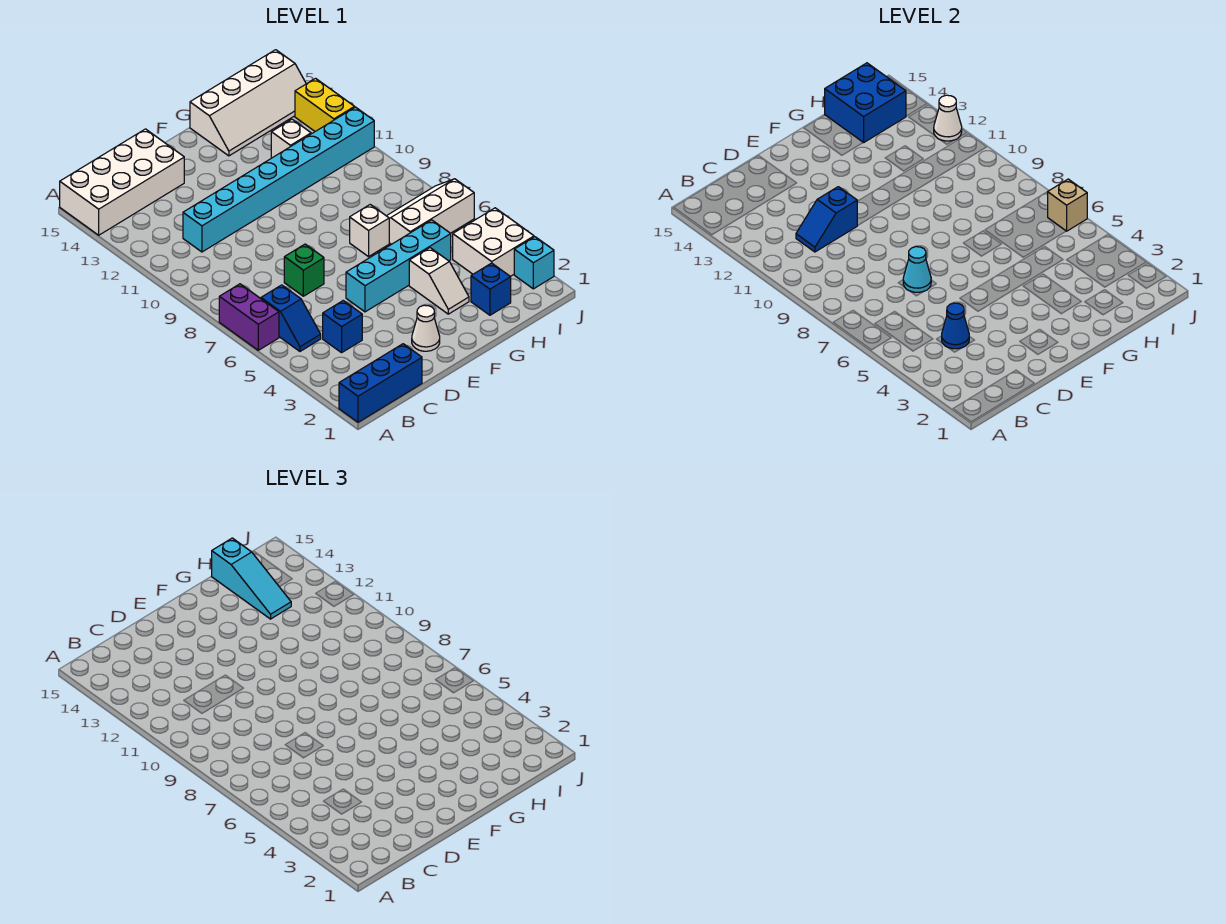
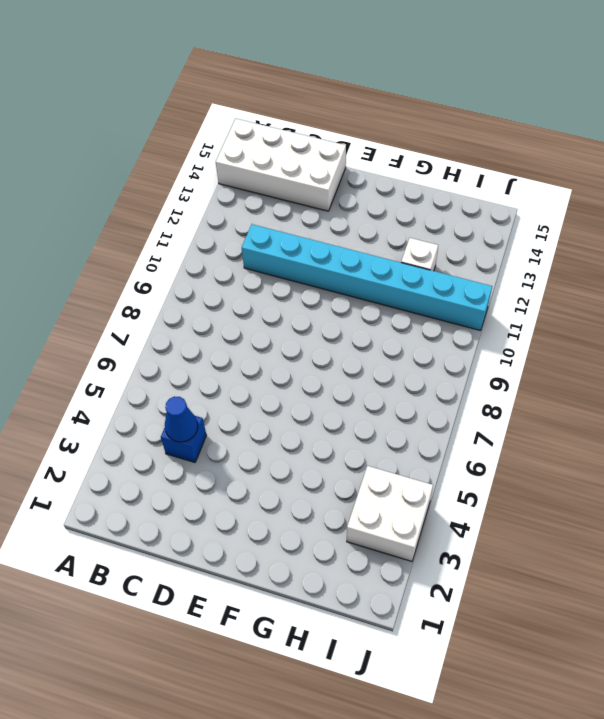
none -> blue 1x3 brick [339,344,422,422]
none -> purple 1x2 brick [219,284,279,350]
none -> blue 1x2 slope [261,285,321,351]

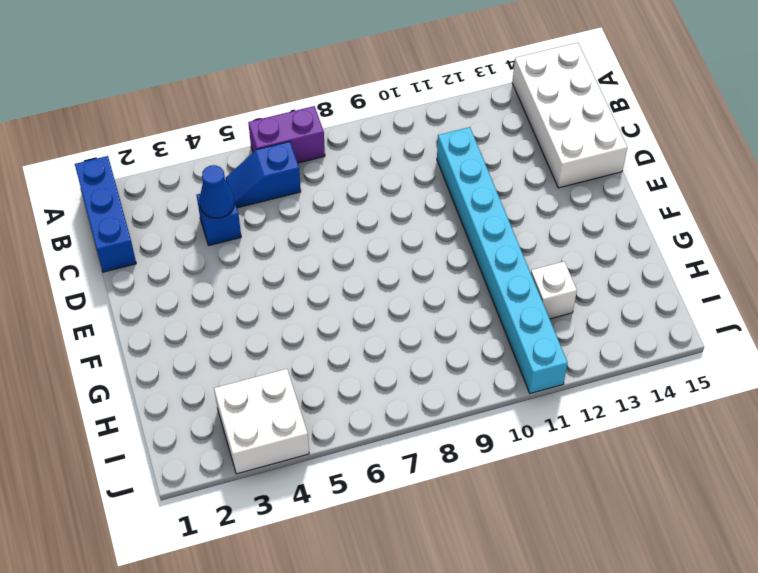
none -> green 1x1 brick [284,244,324,296]
none -> white 1x1 cone [412,305,440,351]
none -> cyan 1x4 brick [346,220,451,312]

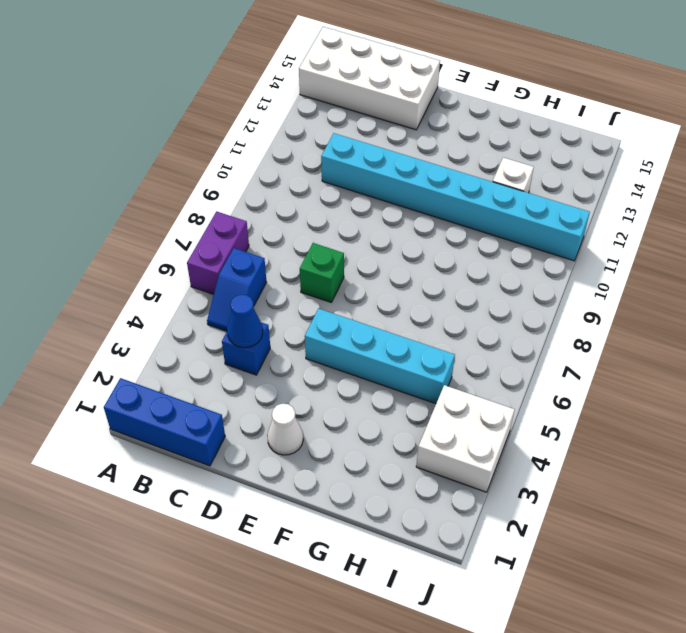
none -> white 1x2 slope [409,248,469,314]
none -> white 1x1 brick [350,205,389,257]
none -> white 2x4 slope [190,50,306,156]

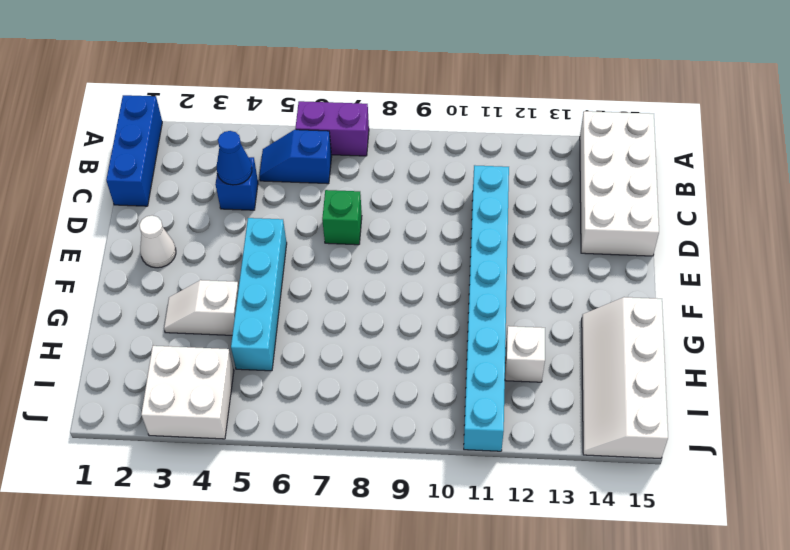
none -> white 1x1 brick [350,205,389,257]
none -> blue 1x1 brick [471,263,511,315]
none -> white 2x3 slope [387,179,474,244]

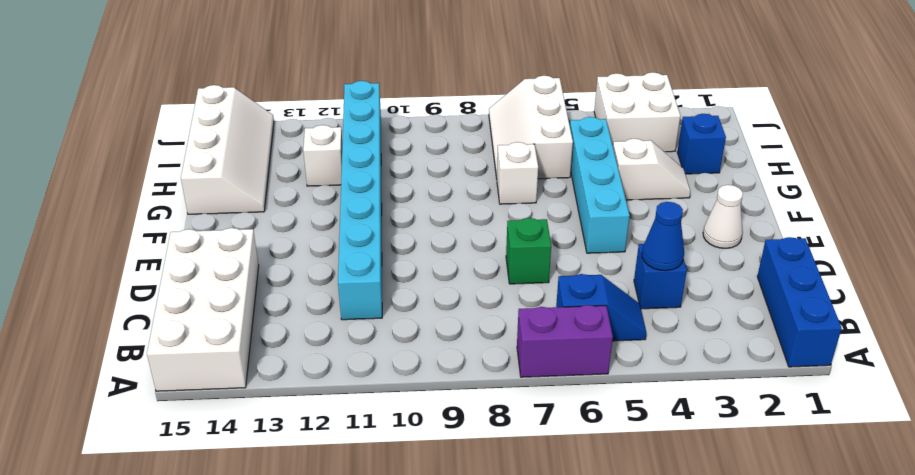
none -> cyan 1x1 brick [514,237,554,289]
none -> yellow 1x2 brick [295,78,355,131]
none -> blue 1x2 slope [796,187,857,252]

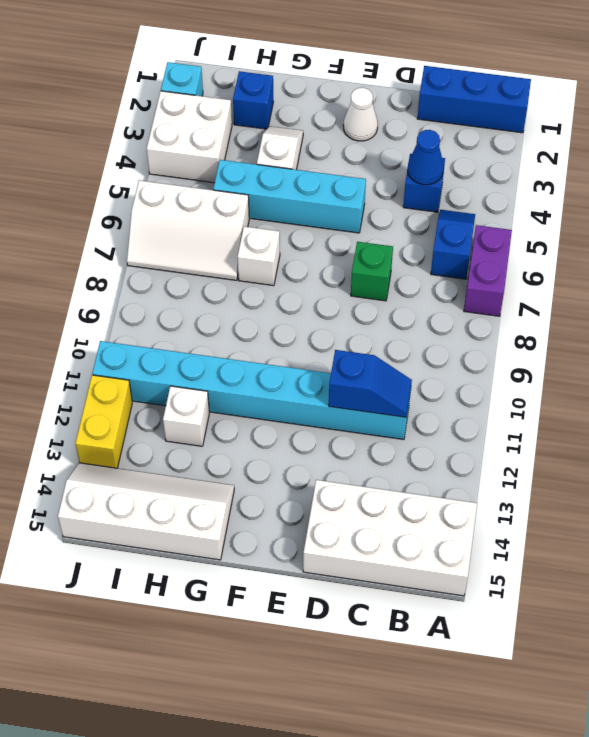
none -> cyan 1x1 cone [903,247,931,292]
none -> blue 2x2 brick [825,63,906,143]
none -> tan 1x1 brick [1048,179,1087,231]

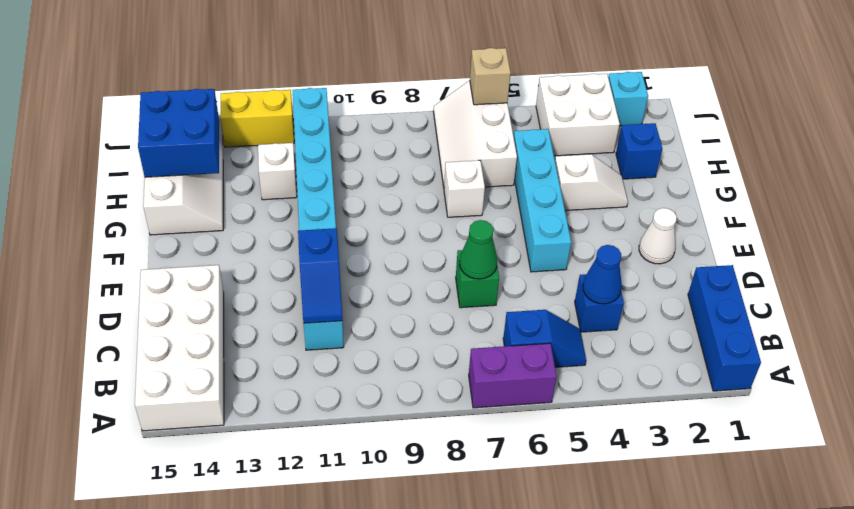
green 1x1 cone [460,220,497,279] -> cyan 1x1 cone [903,247,931,292]
none -> white 1x1 cone [934,95,962,141]
none -> cyan 1x3 slope [212,538,291,619]

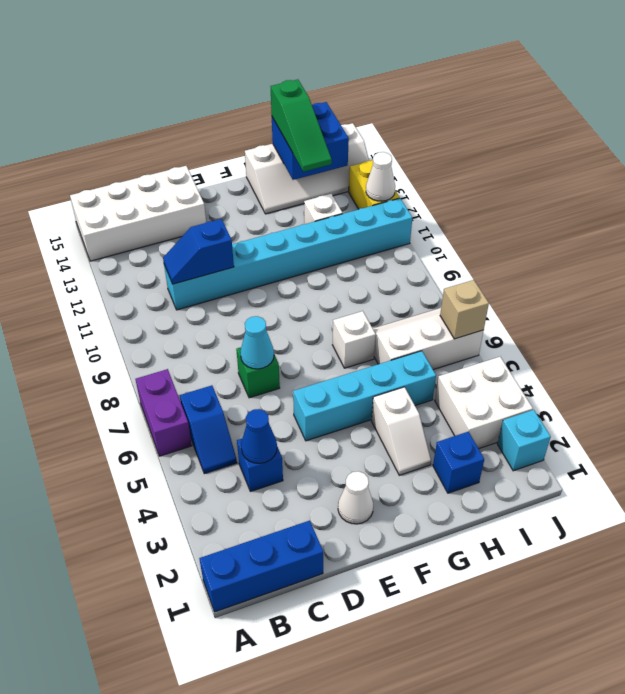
green 1x3 slope [270,79,332,172] -> cyan 1x3 slope [212,538,291,619]

